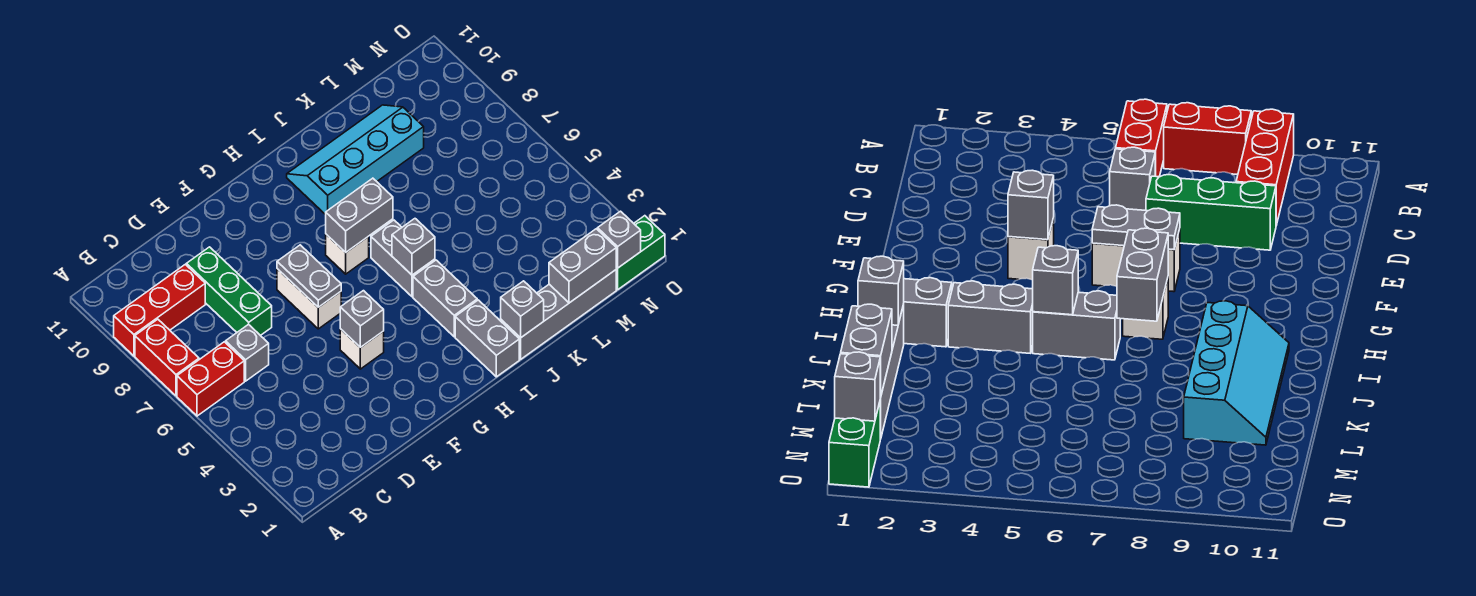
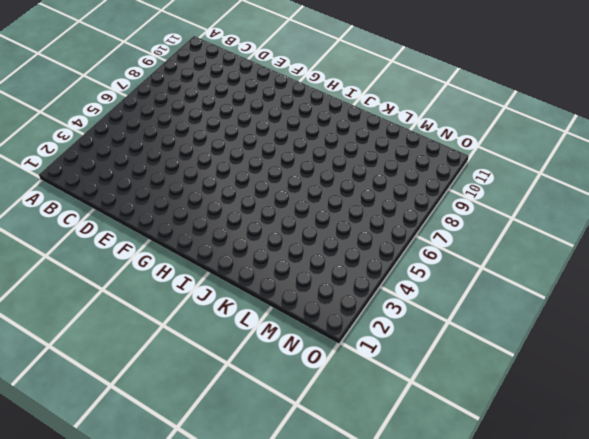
none -> red 1x2 brick [177,342,244,416]
none -> red 1x2 brick [135,319,199,396]
none -> red 1x3 brick [114,264,205,356]

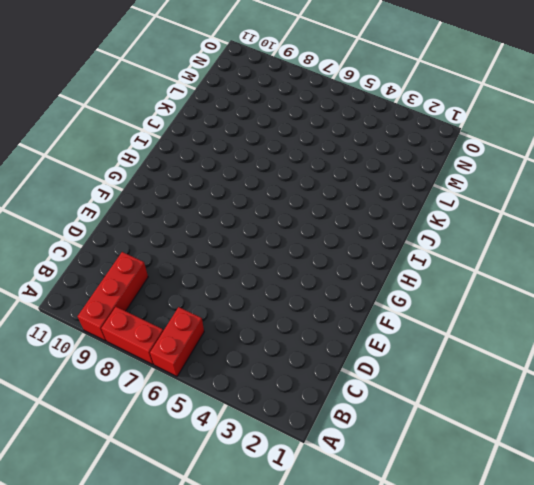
none -> grey 1x1 brick [226,324,269,381]
none -> green 1x3 brick [186,247,272,336]
none -> white 1x1 brick [340,329,384,369]

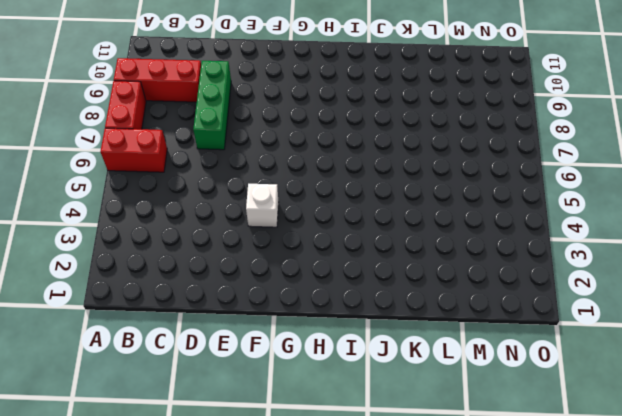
none -> grey 1x1 brick [226,324,269,381]
none -> white 1x2 brick [277,269,341,329]
none -> white 1x1 brick [326,234,369,274]

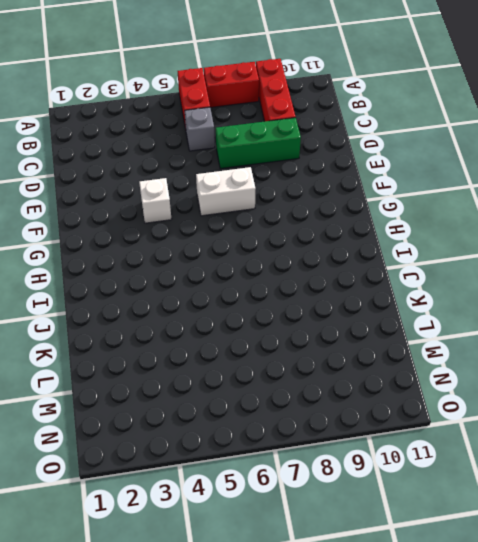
none -> white 1x1 brick [326,234,369,274]
none -> grey 1x2 brick [455,300,519,377]
none -> grey 1x2 brick [413,260,477,337]

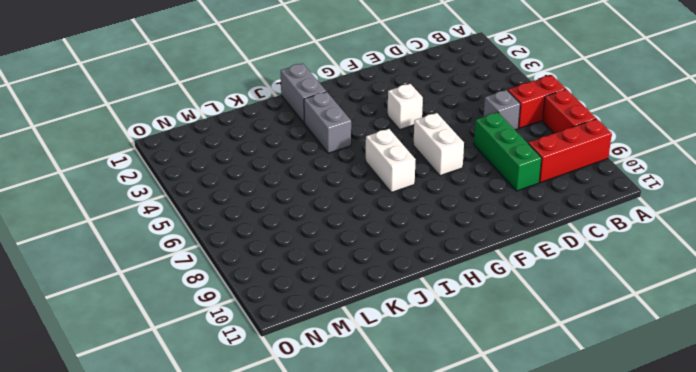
white 1x2 brick [366,129,416,192] -> white 1x1 brick [326,234,369,274]
none -> grey 1x2 brick [371,220,435,297]
none -> cyan 2x4 slope [287,105,424,215]
none -> grey 1x4 brick [501,270,616,359]

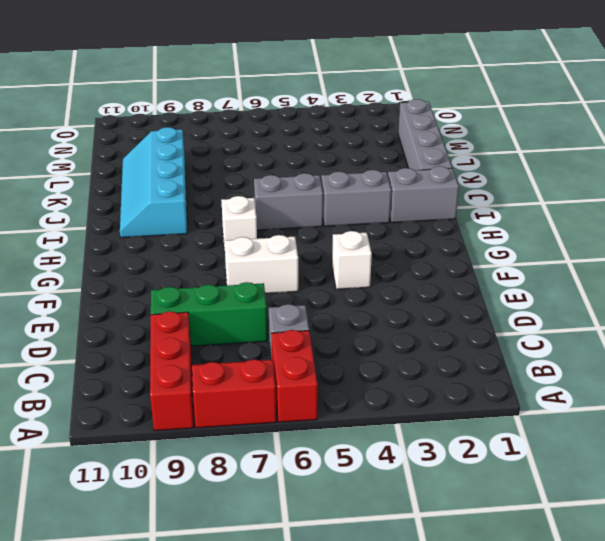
none -> green 1x2 brick [616,216,665,290]
none -> grey 1x1 brick [340,291,384,347]
none -> grey 1x2 plate [277,245,341,307]

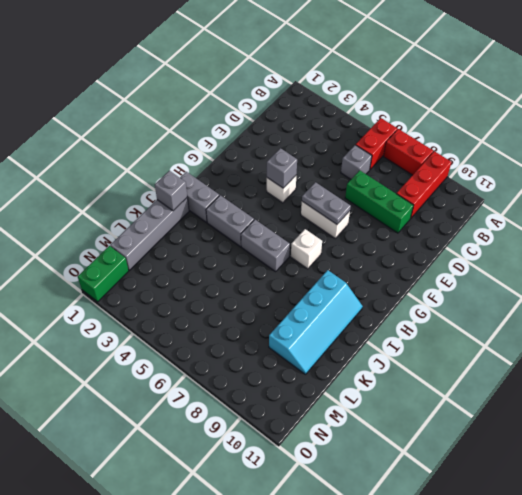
none -> grey 1x2 brick [326,178,393,252]
none -> grey 1x1 brick [392,219,435,275]
none -> grey 1x2 brick [549,229,616,303]

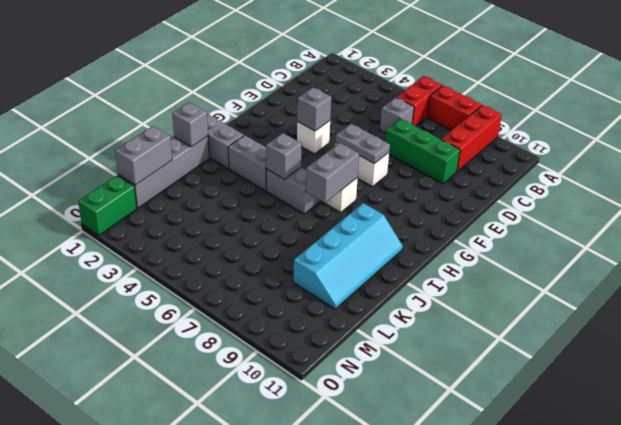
none -> grey 1x1 brick [598,211,641,268]

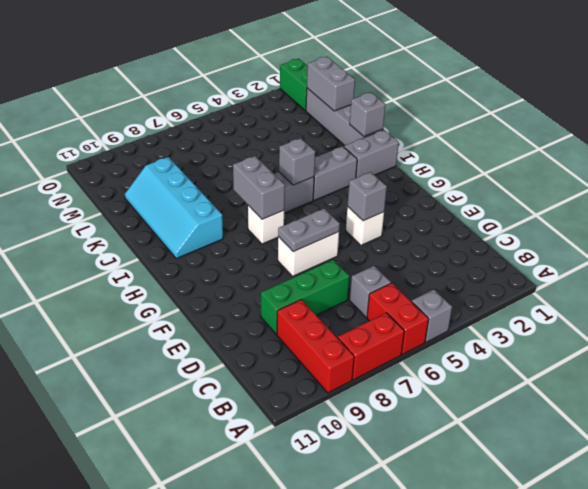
grey 1x1 brick [411,290,452,342] -> grey 1x1 brick moved to [598,211,641,268]

